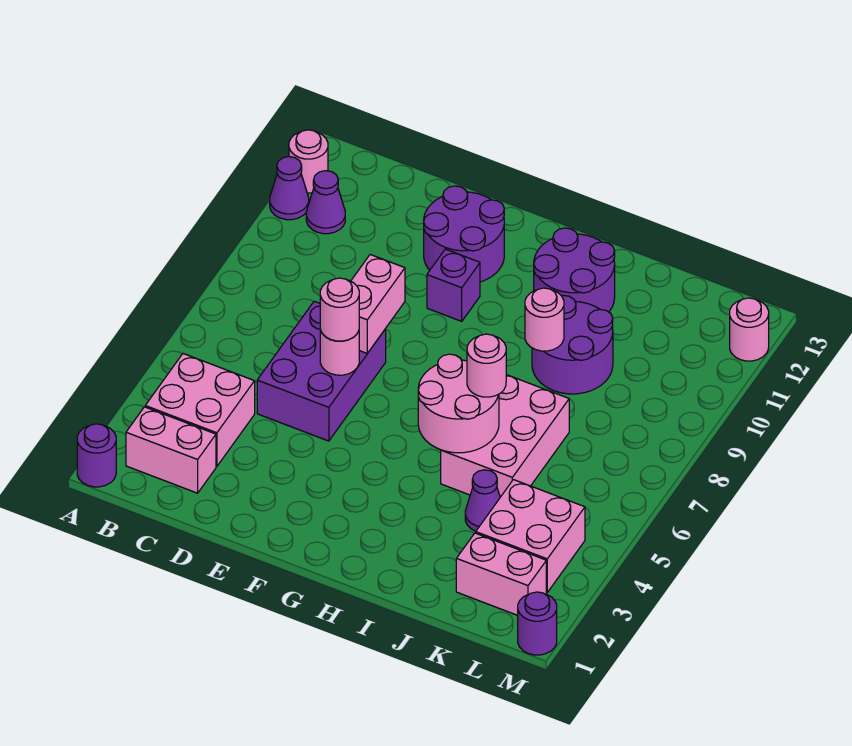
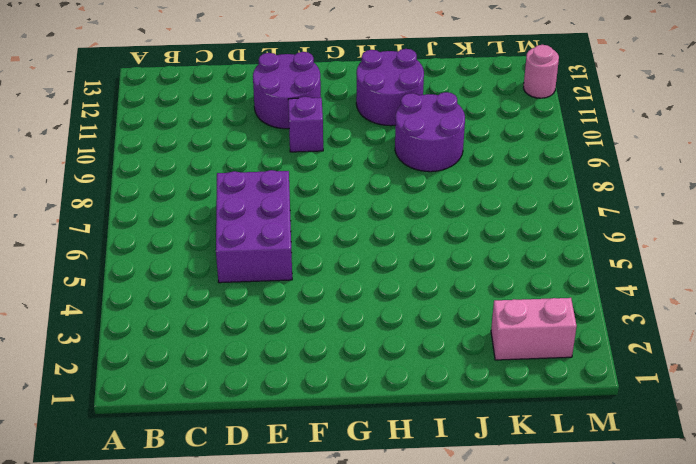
none -> purple 1x1 round brick [77,424,116,487]
none -> purple 1x1 cone [270,157,309,220]
none -> pink 1x1 round brick [289,130,328,193]

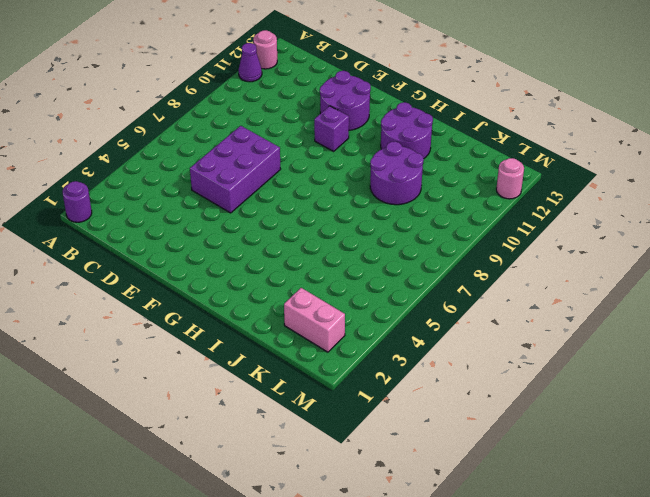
none -> pink 1x2 brick [126,407,216,493]
none -> pink 2x2 brick [145,354,255,466]
none -> purple 1x1 cone [306,171,345,234]

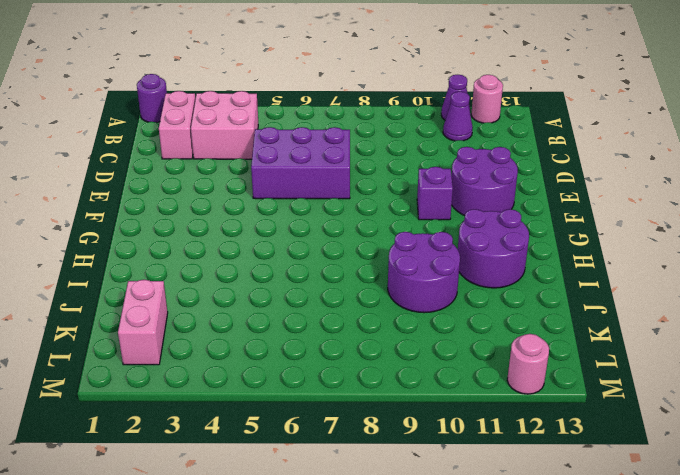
none -> pink 2x3 brick [441,375,569,497]
none -> purple 1x1 cone [465,470,500,531]
none -> pink 2x2 brick [476,480,585,592]

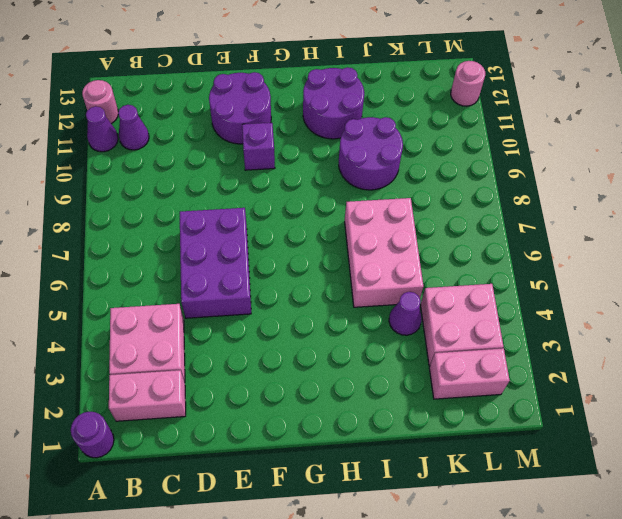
none -> purple 1x1 round brick [518,592,557,655]
none -> pink 1x1 round brick [320,330,359,375]
none -> pink 1x2 brick [351,255,405,353]

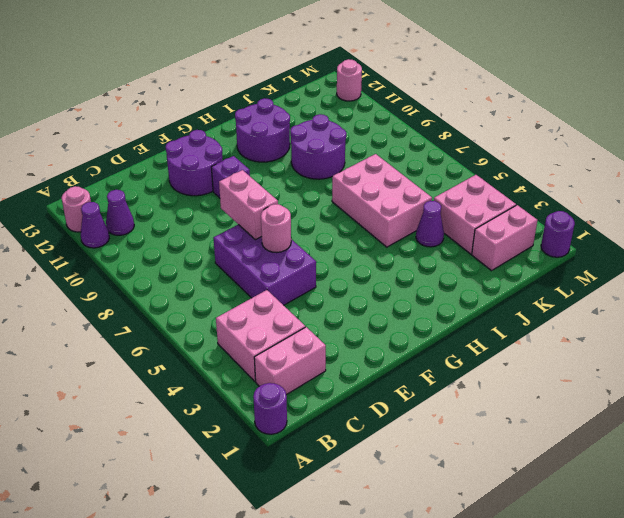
none -> pink 2x2 round brick [418,354,499,453]
none -> pink 1x1 round brick [525,288,564,351]
none -> pink 1x1 round brick [320,278,359,341]

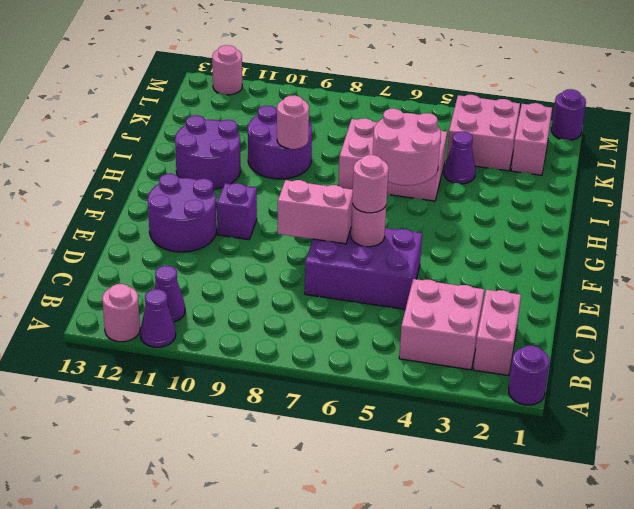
none -> pink 1x1 round brick [467,334,506,397]

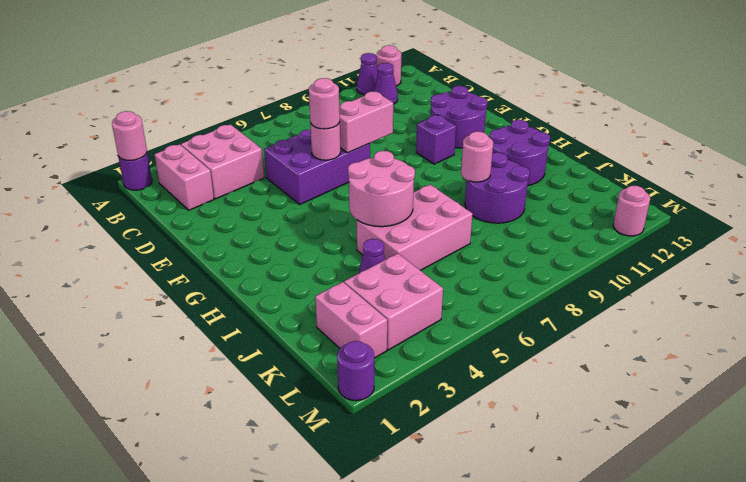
pink 1x1 round brick [112,111,147,160] -> pink 1x1 round brick moved to [467,334,506,397]

